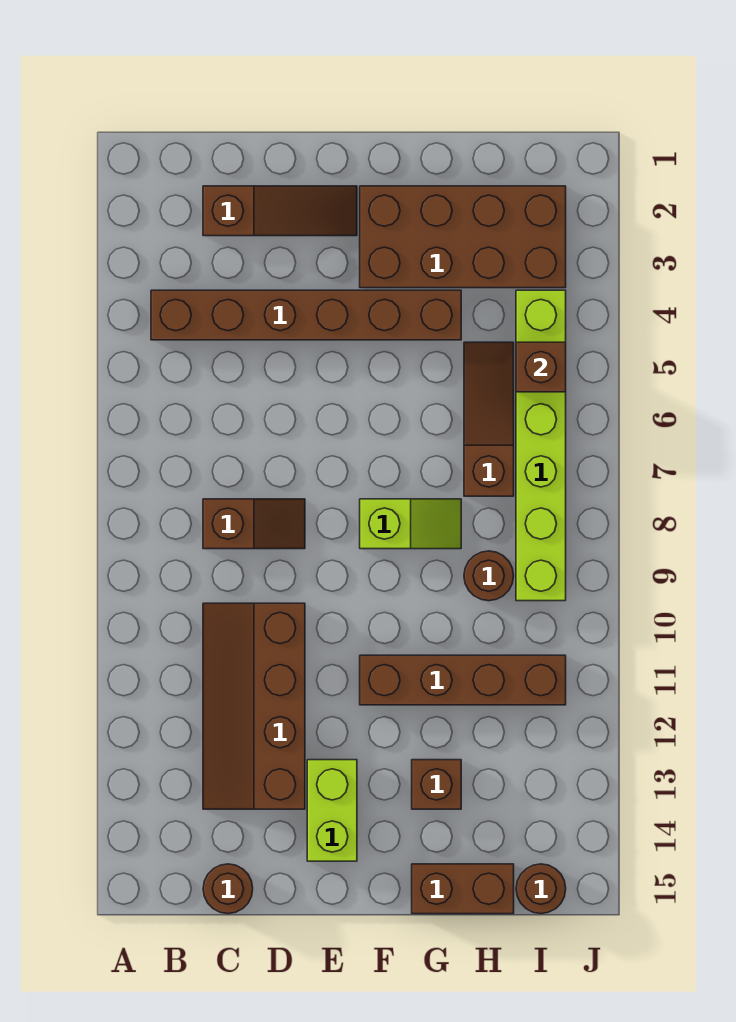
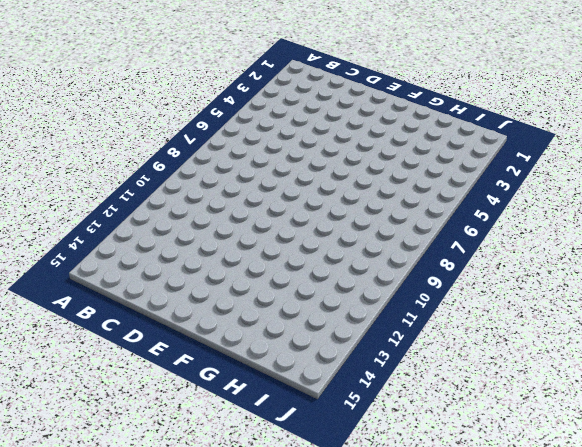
none -> brown 1x6 brick [151,290,461,340]
none -> brown 1x3 slope [203,186,357,236]
none -> brown 1x2 slope [203,499,305,549]

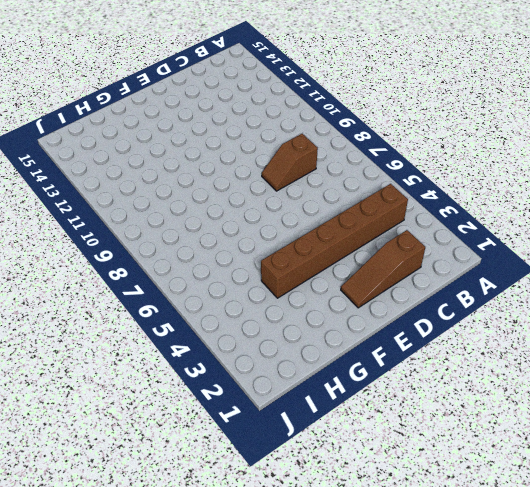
none -> brown 2x4 slope [203,603,305,809]
none -> brown 1x1 round brick [203,864,253,914]
none -> lime 1x2 brick [307,760,357,861]

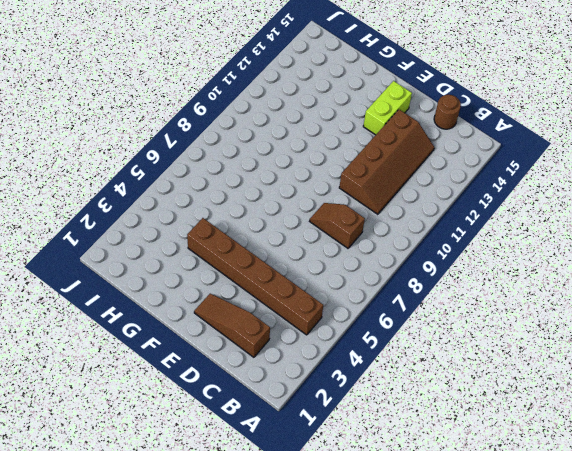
none -> brown 2x4 brick [360,186,566,288]
none -> lime 1x2 slope [360,499,461,549]
none -> brown 1x4 brick [360,655,566,705]

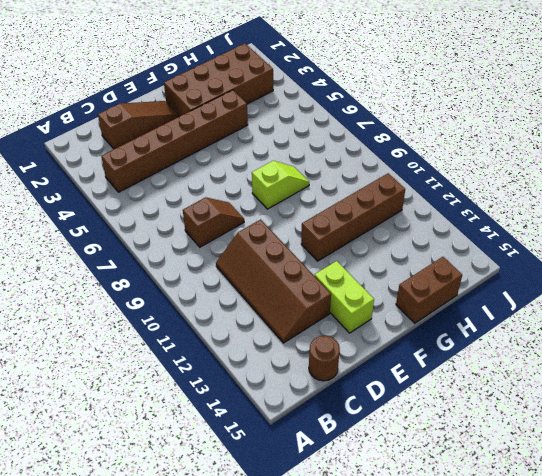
none -> brown 1x1 brick [412,760,461,809]
none -> brown 1x3 slope [464,342,514,496]
none -> brown 1x1 round brick [464,551,514,601]

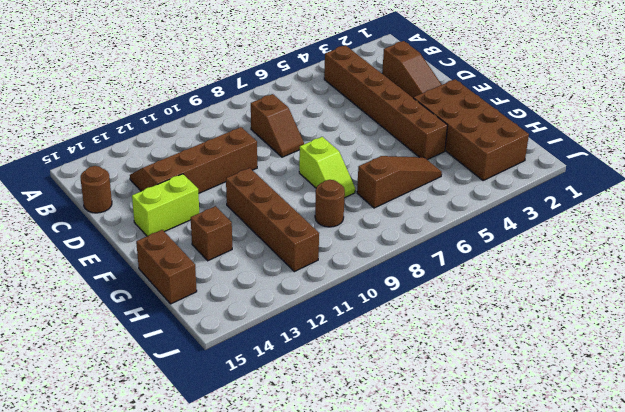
none -> lime 1x6 brick [516,290,566,601]
none -> brown 1x1 round brick [516,864,566,914]
none -> brown 1x1 brick [516,342,566,392]

